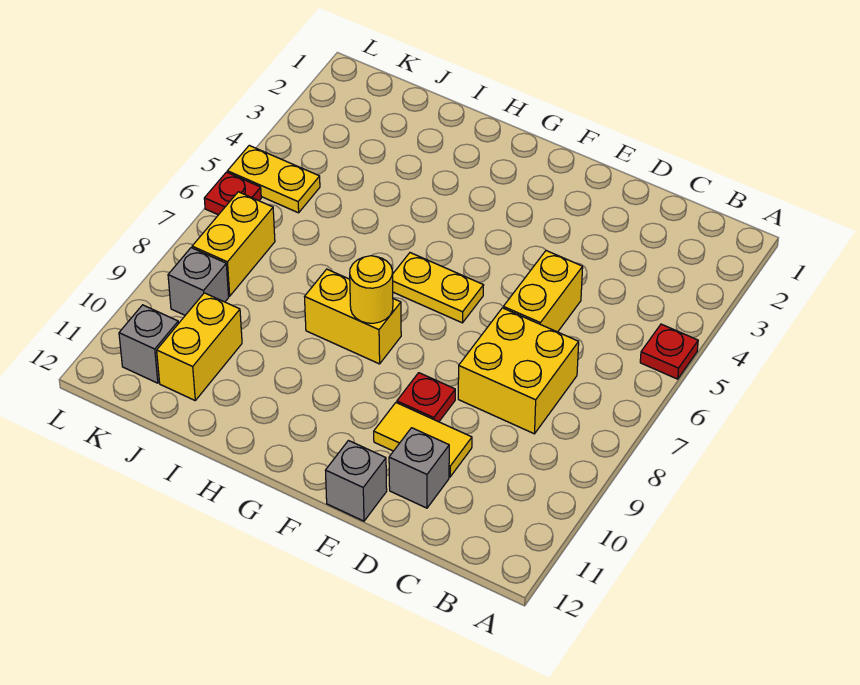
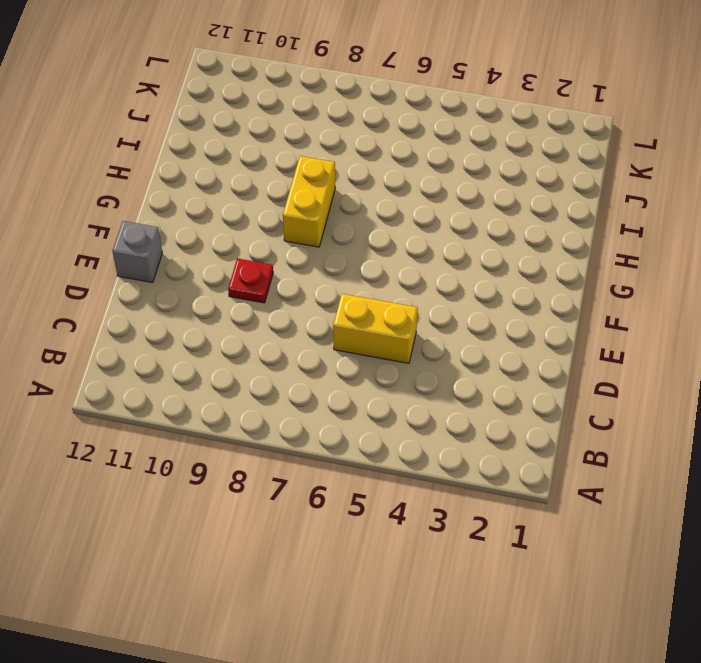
none -> red 1x1 plate [640,324,698,379]
none -> yellow 2x2 brick [458,308,579,434]
none -> yellow 1x2 tile [374,403,472,477]

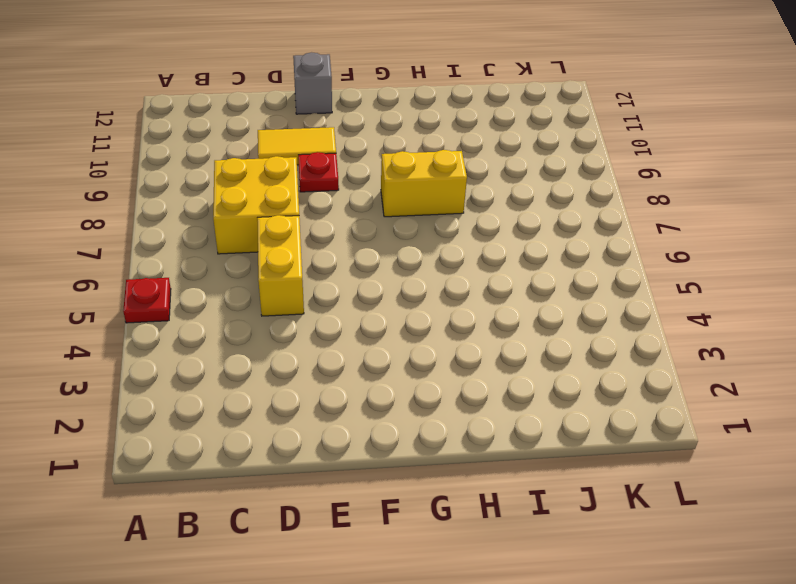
none -> grey 1x1 brick [389,428,449,508]
none -> yellow 1x2 plate [393,253,484,323]
none -> yellow 1x2 brick [157,293,242,400]

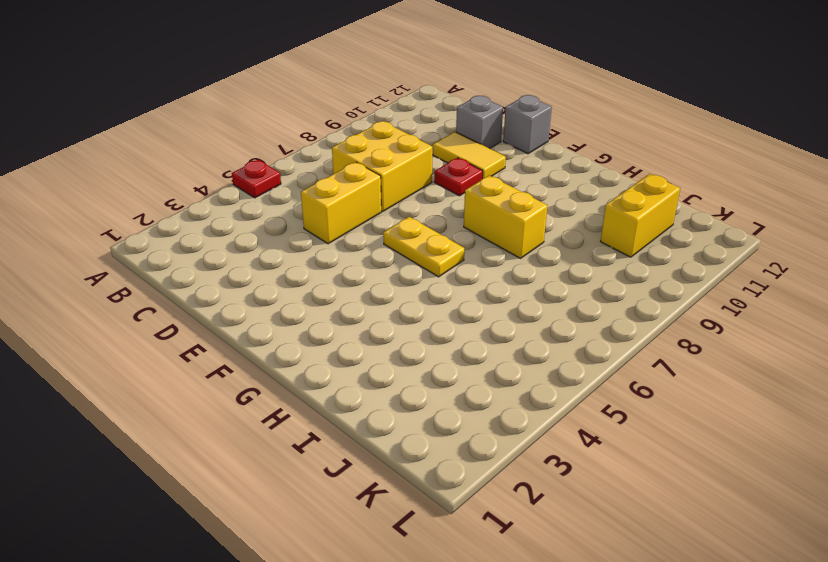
none -> yellow 1x2 plate [227,145,320,213]
none -> yellow 1x2 brick [192,192,275,296]
none -> grey 1x1 brick [168,248,229,315]

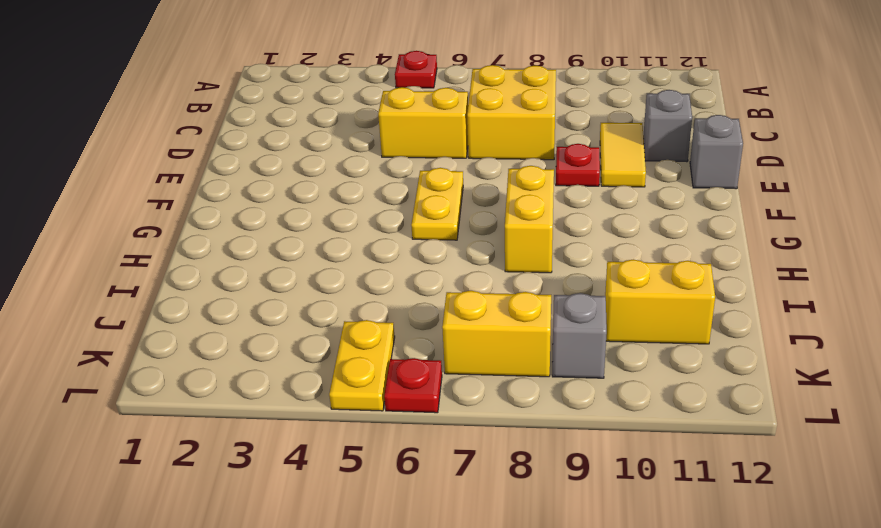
none -> grey 1x1 brick [119,305,178,383]
none -> yellow 1x1 round brick [350,256,393,323]

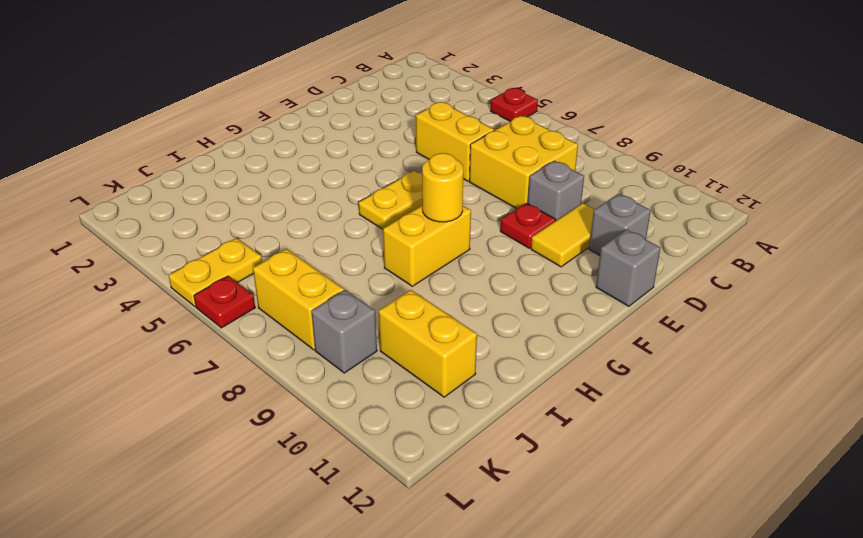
grey 1x1 brick [528,161,584,220] -> grey 1x1 brick moved to [119,305,178,383]

